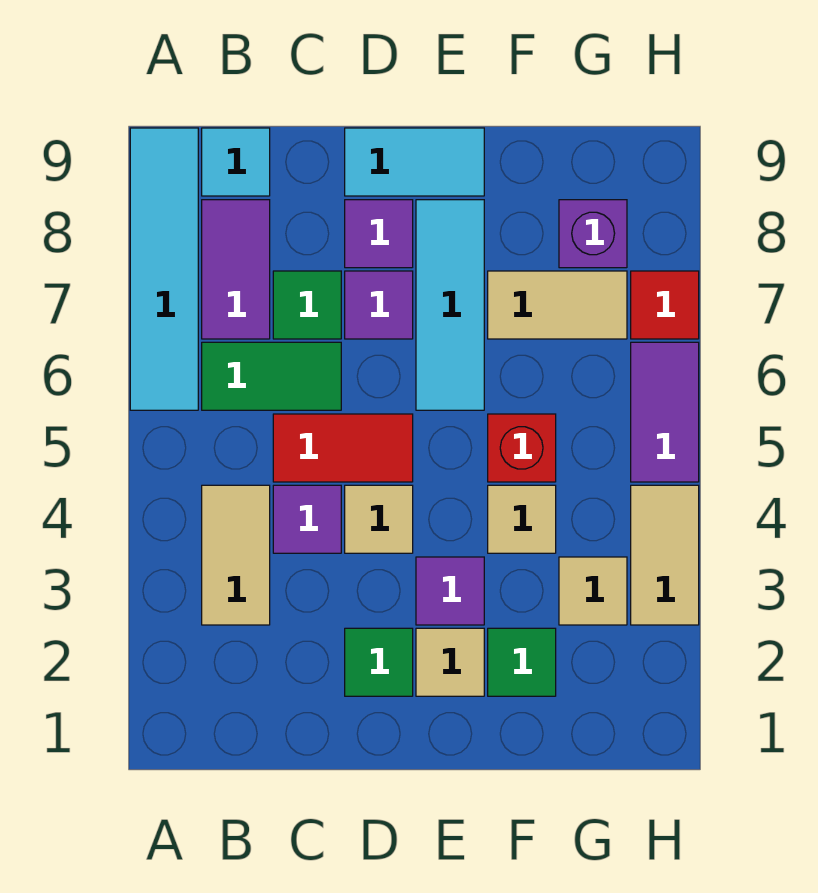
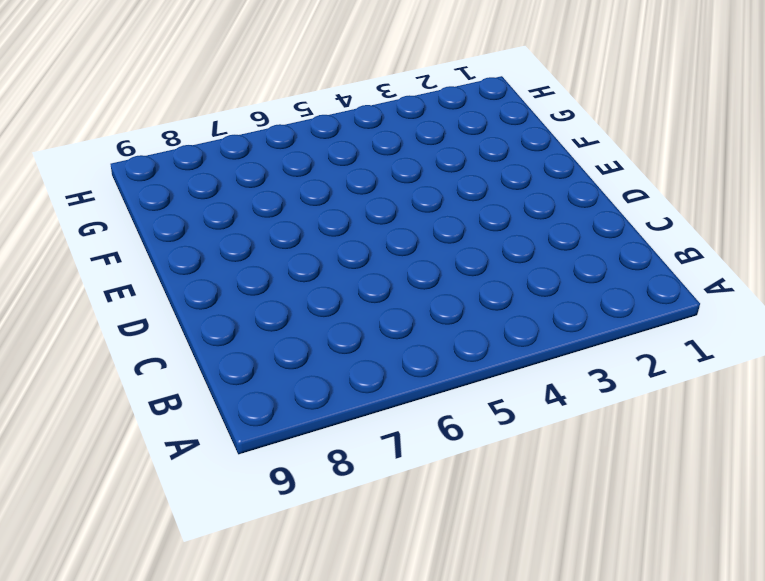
none -> cyan 1x4 tile [130,128,198,410]
none -> tan 1x2 tile [202,485,270,625]
none -> green 1x2 tile [202,342,341,410]

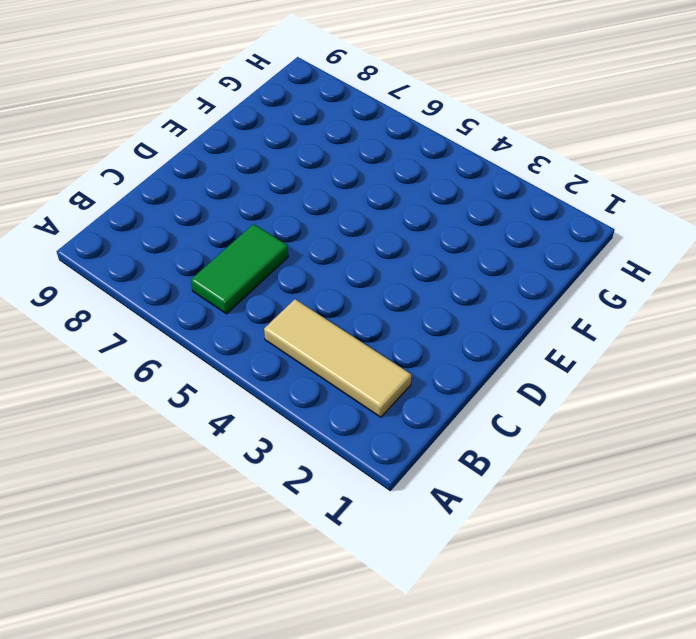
tan 1x3 tile [264,299,411,417] -> tan 1x2 tile [202,485,270,625]
none -> cyan 1x4 tile [130,128,198,410]
none -> purple 1x2 tile [202,200,270,339]
none -> cyan 1x1 tile [202,128,270,196]

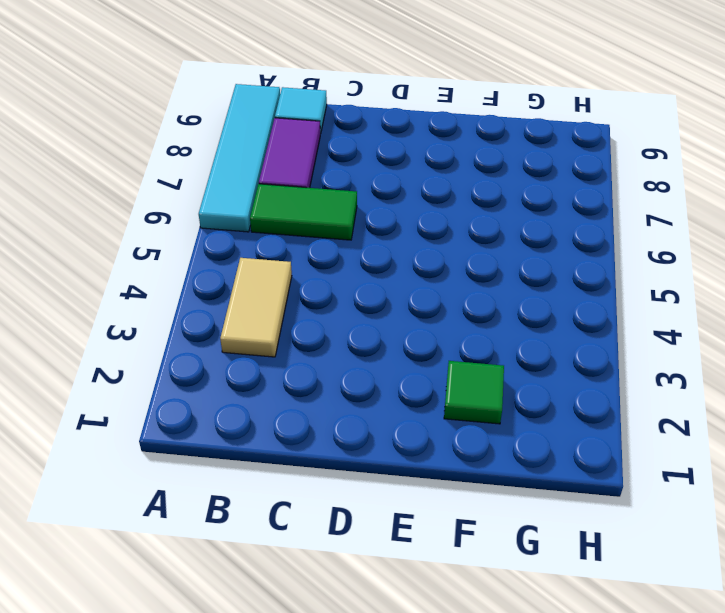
none -> purple 1x1 tile [273,485,341,553]
none -> red 1x2 tile [273,414,413,482]
none -> green 1x1 tile [273,271,341,339]

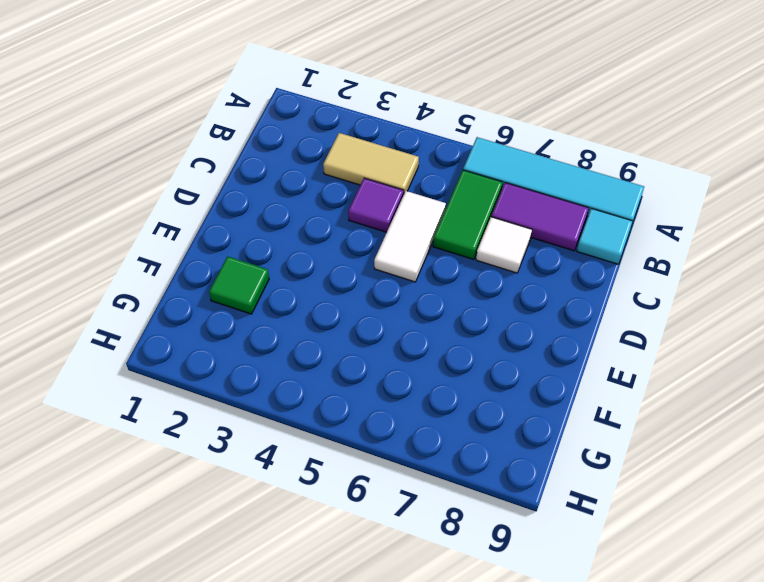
white 1x2 tile [374,191,446,282] -> red 1x2 tile [273,414,413,482]
white 1x1 tile [476,217,532,273] -> green 1x1 tile [273,271,341,339]
none -> green 1x1 tile [345,628,413,696]
none -> tan 1x1 tile [345,485,413,553]
none -> purple 1x1 tile [345,271,413,339]

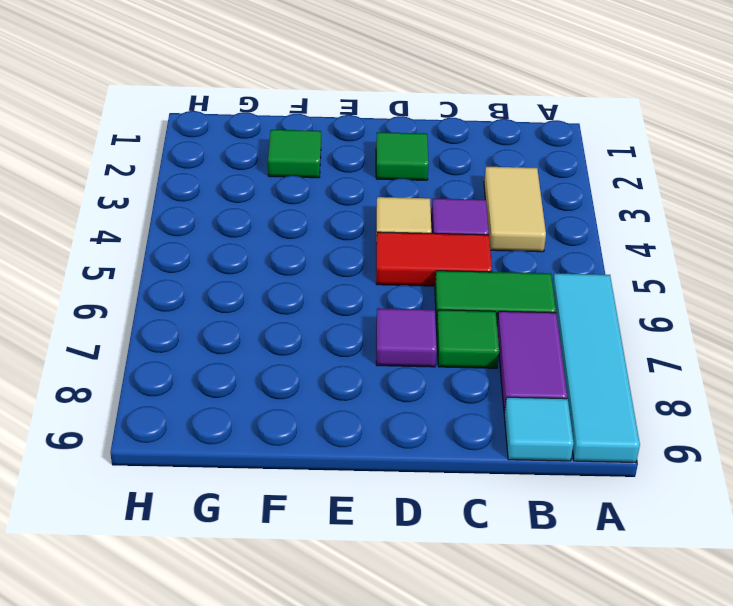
none -> purple 1x1 tile [345,200,413,268]
none -> cyan 1x2 tile [345,128,484,196]
none -> tan 1x1 tile [416,628,484,696]

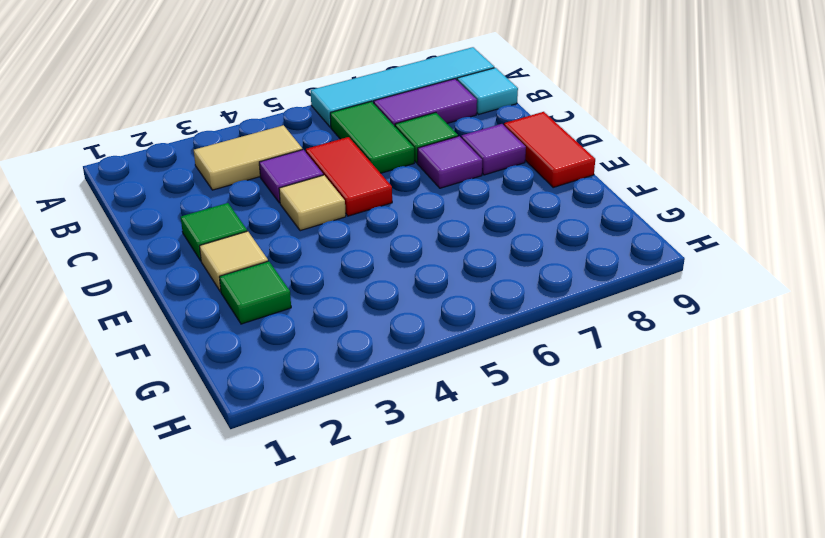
red 1x2 tile [504,112,595,187] -> cyan 1x2 tile [345,128,484,196]
none -> purple 1x1 tile [416,557,484,625]
none -> cyan 1x3 tile [416,200,484,410]
none -> tan 1x1 tile [488,485,556,553]

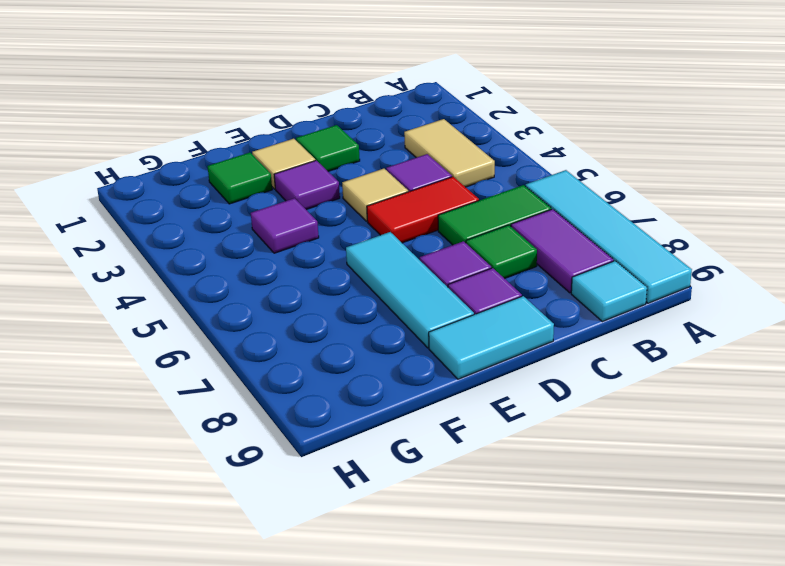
purple 1x1 tile [251,198,319,253] -> tan 1x1 tile [488,485,556,553]
none -> red 1x1 brick [488,414,556,482]
none -> tan 1x2 tile [488,271,627,339]
none -> tan 1x1 tile [559,557,627,625]

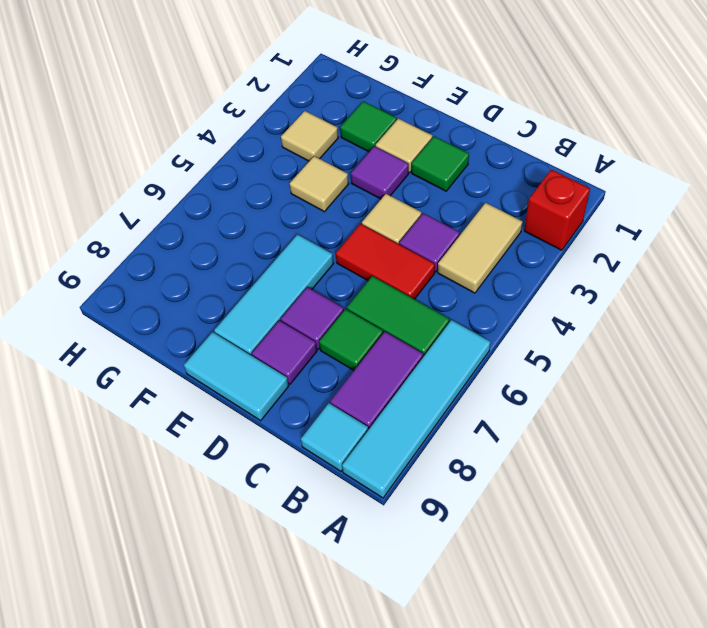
red 1x1 brick [524,170,590,250] -> red 1x1 brick moved to [488,414,556,482]
none -> tan 1x2 tile [488,271,627,339]
none -> purple 1x1 brick [559,200,627,268]
none -> tan 1x2 tile [631,485,699,625]

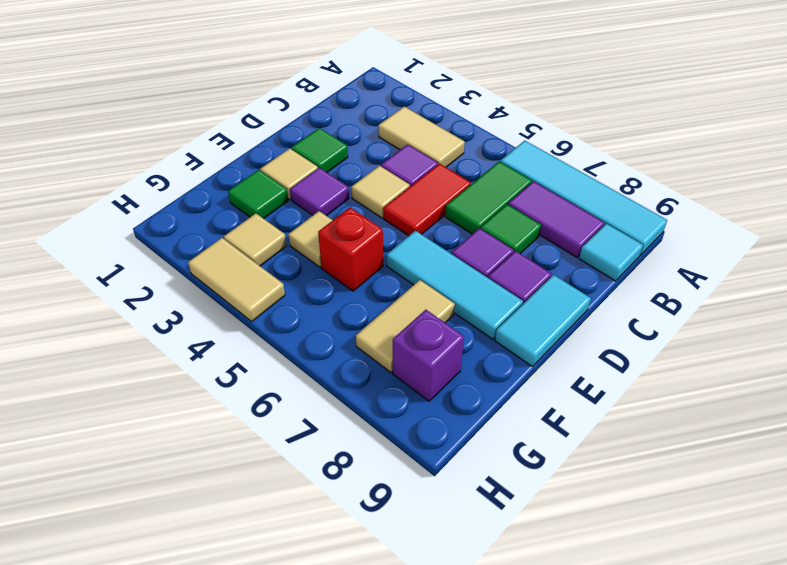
none -> purple 1x2 tile [631,342,699,482]
none -> red 1x1 tile [631,271,699,339]

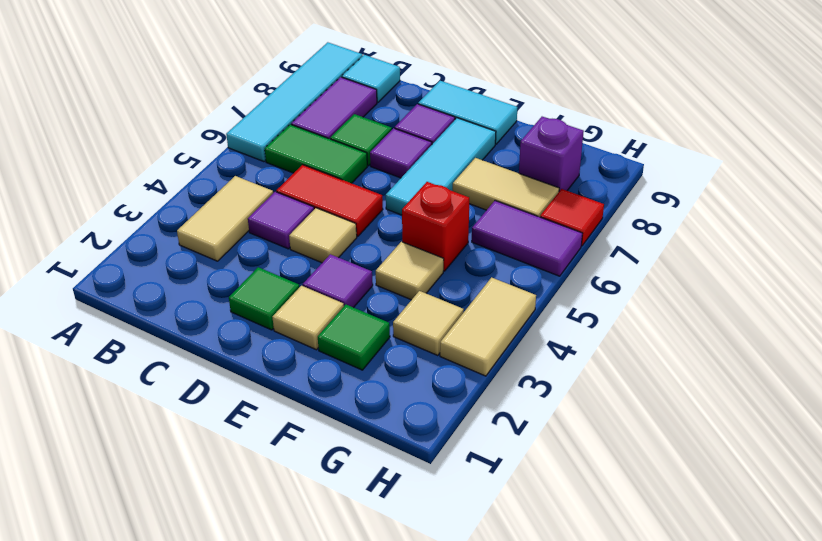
purple 1x2 tile [472,201,582,276] -> purple 1x2 tile turned to [631,342,699,482]

